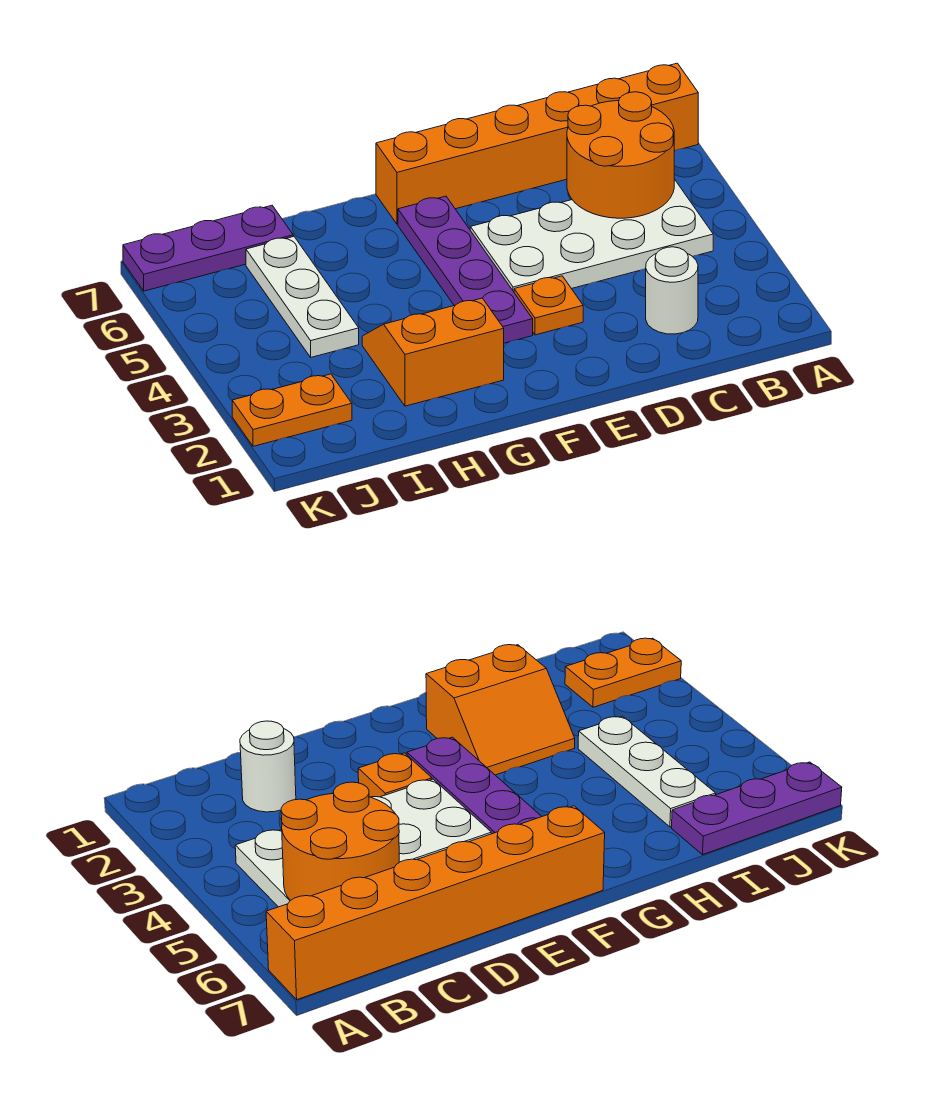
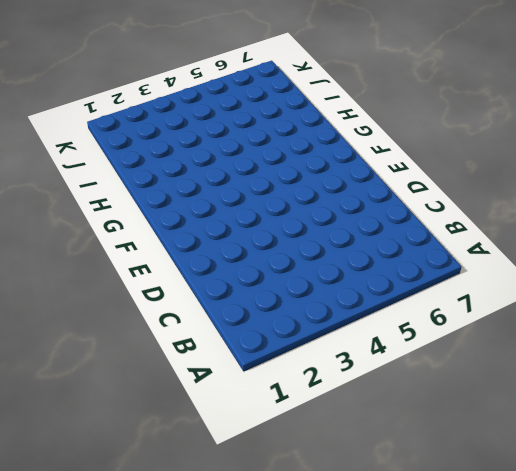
none -> orange 1x6 brick [376,63,698,224]
none -> white 2x4 plate [470,179,713,292]

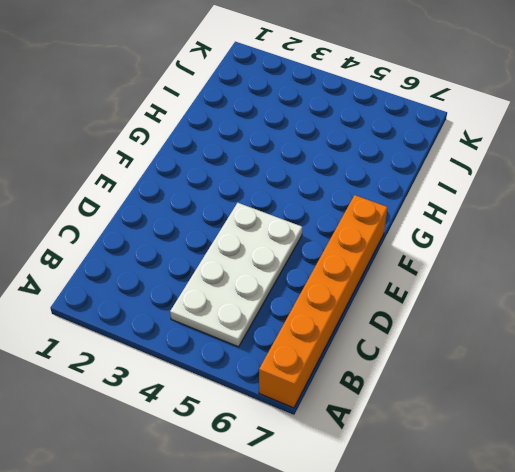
none -> white 1x1 round brick [646,247,698,334]
none -> orange 1x1 plate [514,276,583,335]

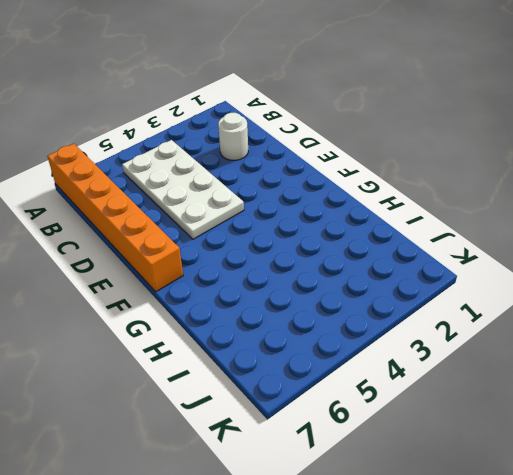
none -> orange 1x1 plate [514,276,583,335]
none -> purple 1x4 plate [398,196,533,343]

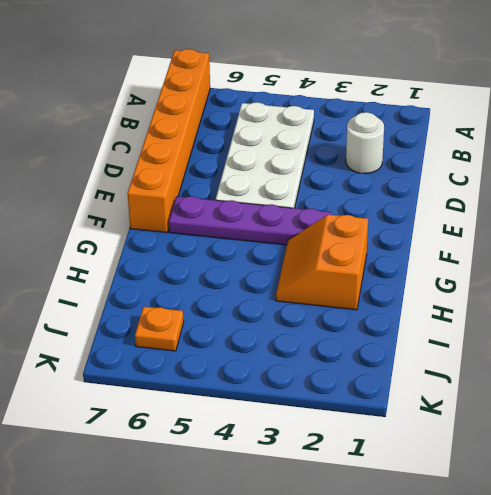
orange 1x1 plate [135,307,184,351] -> orange 1x1 plate moved to [514,276,583,335]
none -> white 1x3 plate [246,236,359,357]
none -> purple 1x3 plate [123,206,293,291]

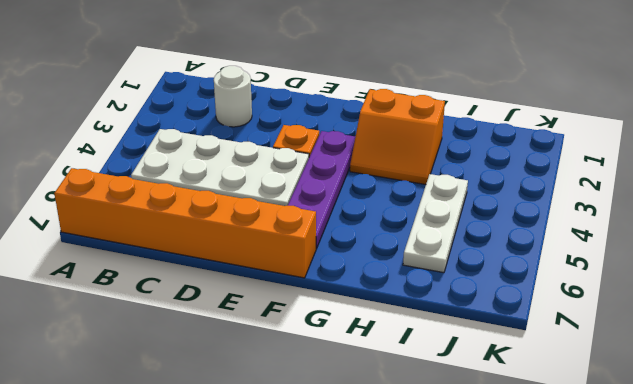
none -> purple 1x3 plate [123,206,293,291]
none -> orange 1x2 plate [232,374,352,446]

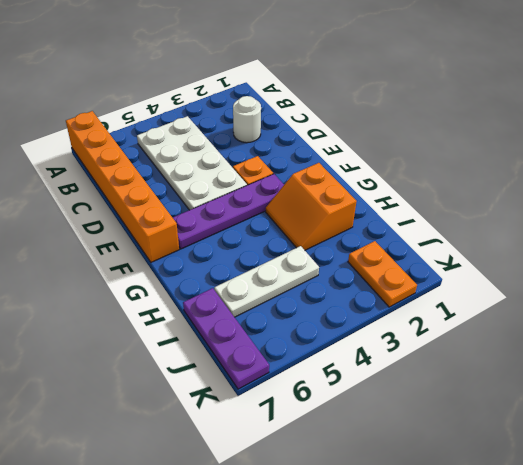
none -> orange 2x2 round brick [567,92,674,218]

